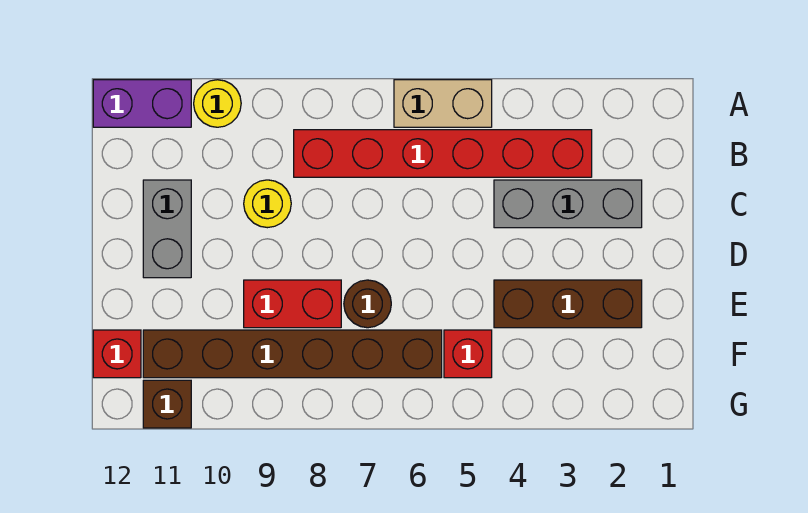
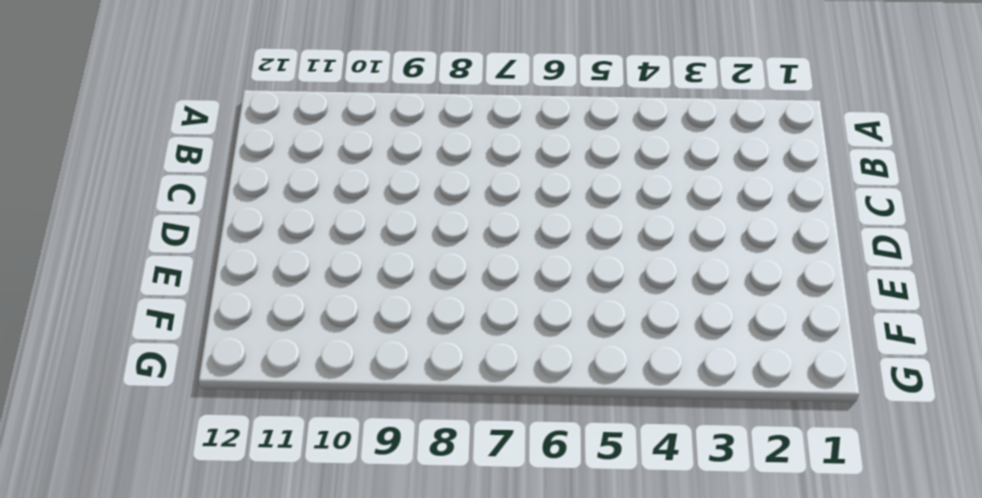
none -> tan 1x2 brick [394,80,492,127]
none -> yellow 1x1 round brick [194,80,241,127]
none -> purple 1x2 brick [93,80,191,127]

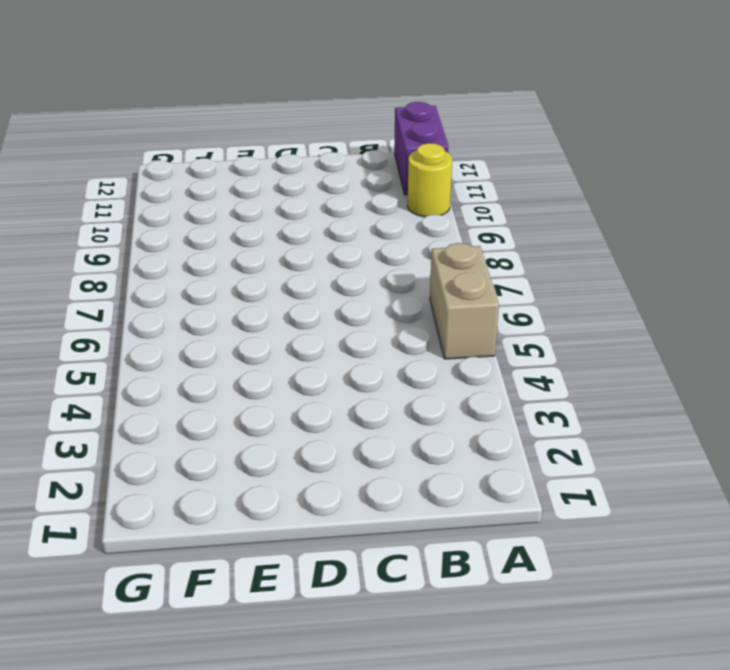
none -> red 1x6 brick [294,130,592,177]
none -> grey 1x3 brick [494,180,642,228]
none -> yellow 1x1 round brick [244,180,291,228]

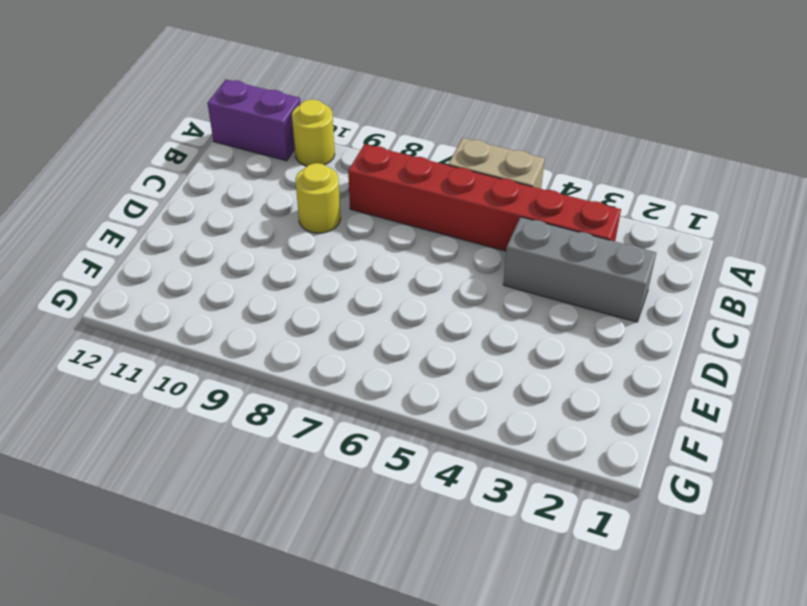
none -> grey 1x2 brick [143,180,191,278]
none -> brown 1x3 brick [494,280,642,328]
none -> brown 1x1 round brick [344,280,391,328]

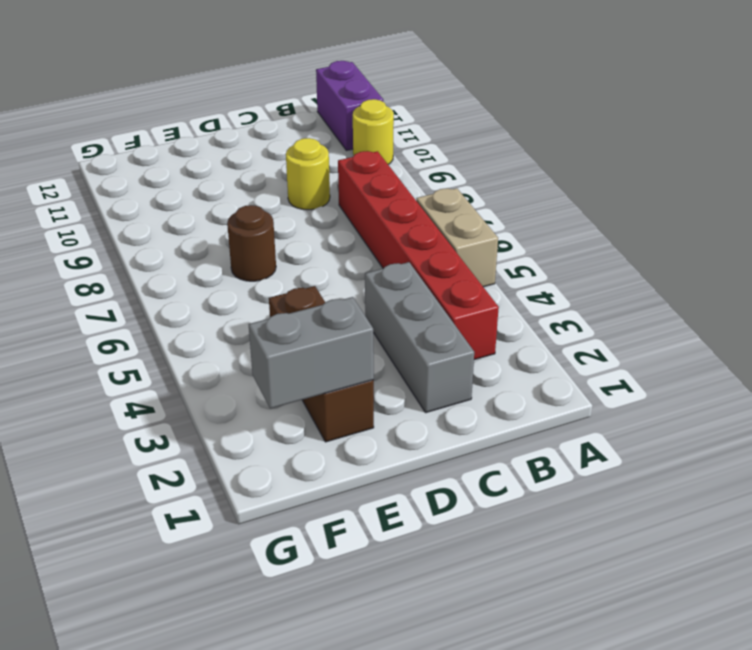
grey 1x2 brick [249,297,374,409] -> grey 1x2 brick moved to [143,180,191,278]
none -> red 1x2 brick [244,280,341,328]
none -> red 1x1 brick [444,330,492,378]
none -> brown 1x6 brick [143,330,442,378]

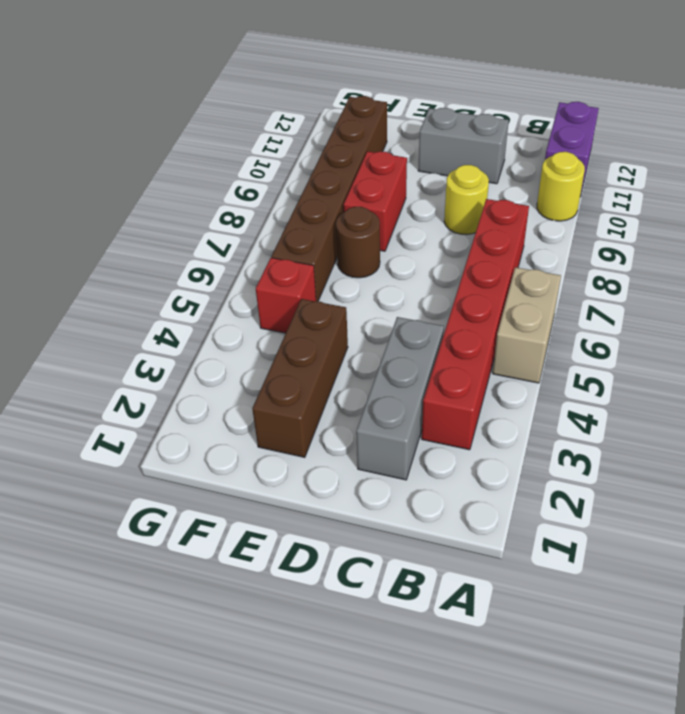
none -> red 1x1 brick [93,330,141,378]
none -> brown 1x1 brick [143,380,191,428]

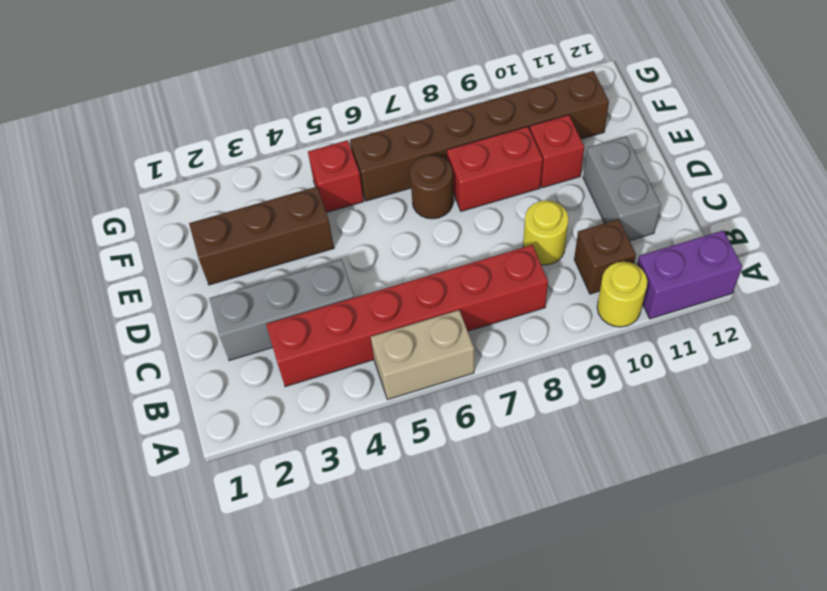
brown 1x1 brick [574,219,636,294] -> brown 1x1 brick moved to [143,380,191,428]
red 1x1 brick [530,115,584,188] -> red 1x1 brick moved to [93,330,141,378]

